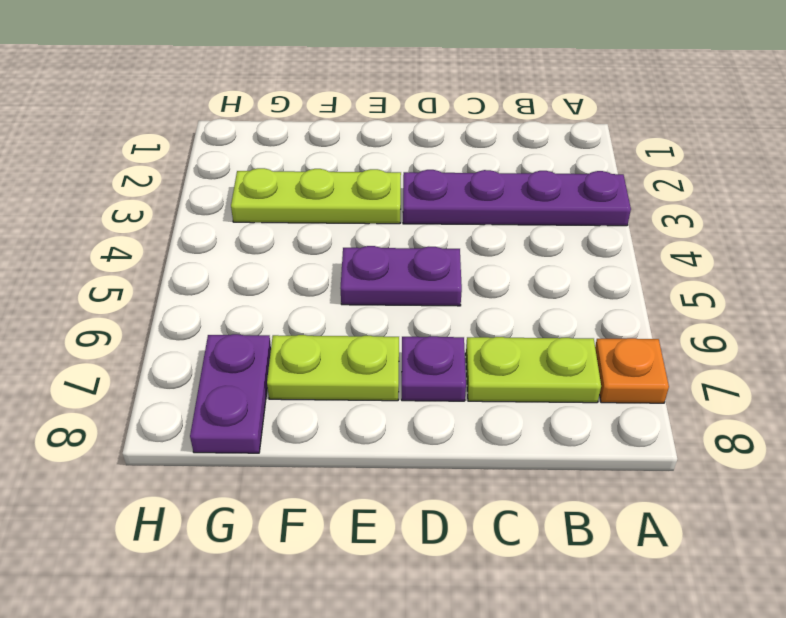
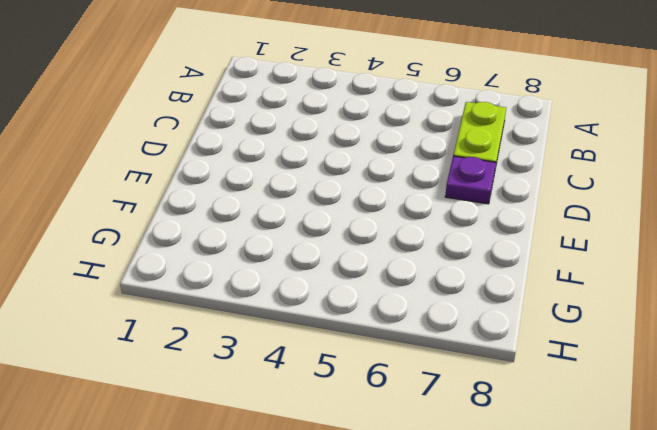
none -> purple 1x4 plate [403,170,631,226]
none -> orange 1x1 plate [595,338,669,403]

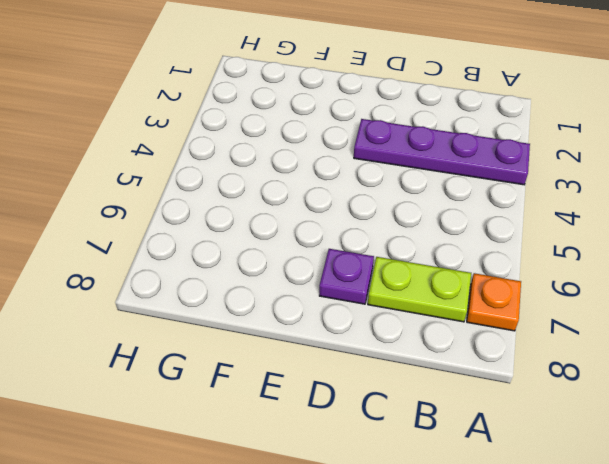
none -> purple 1x2 plate [340,246,462,306]
none -> lime 1x3 plate [231,168,401,224]

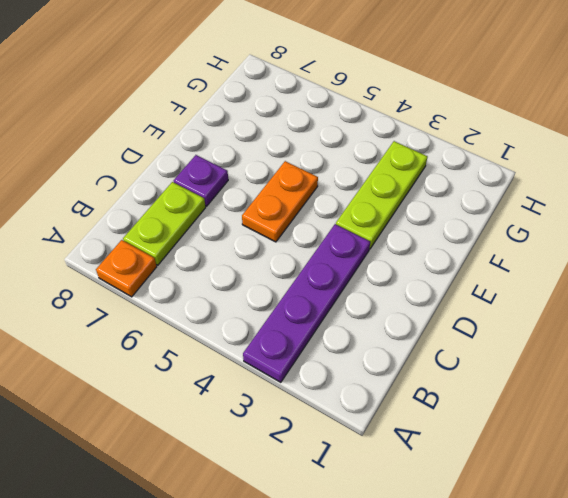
orange 1x2 plate [242,161,318,242] -> purple 1x2 plate [340,246,462,306]
none -> lime 1x2 plate [267,335,399,401]
none -> purple 1x2 plate [190,334,271,453]

